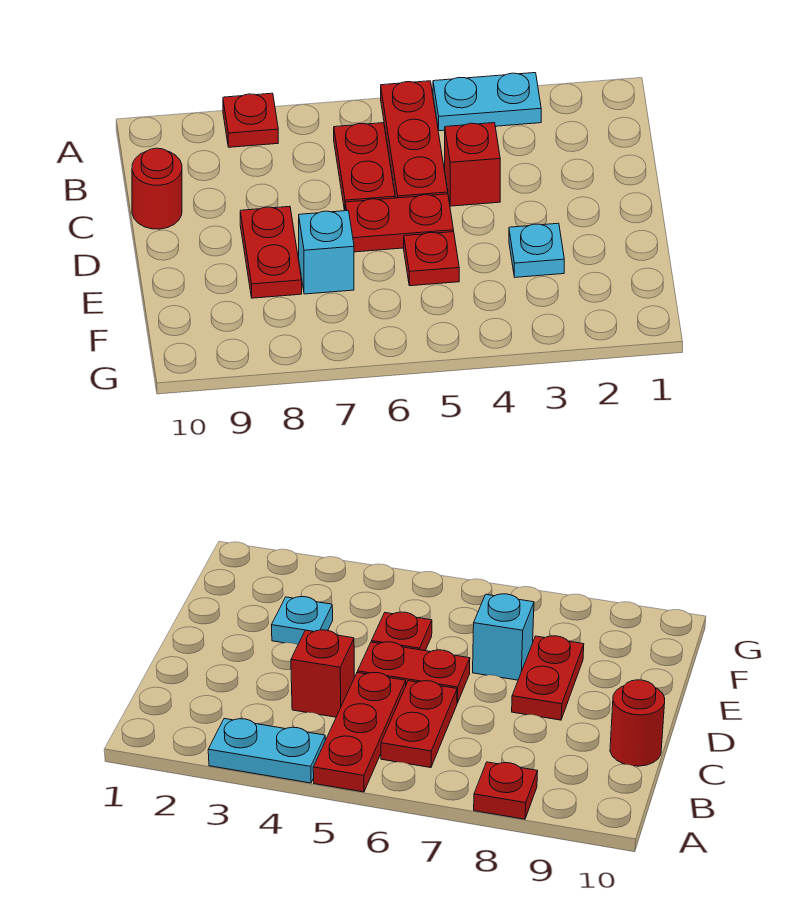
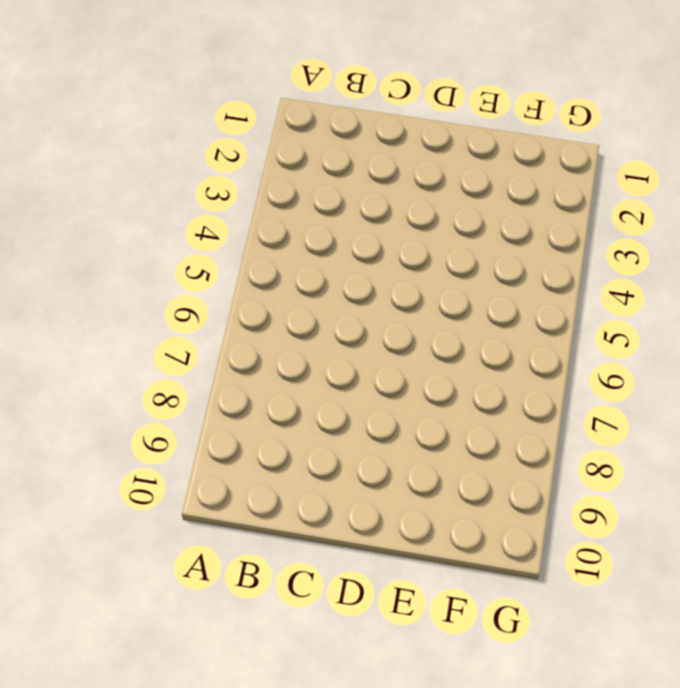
none -> cyan 1x2 plate [433,73,541,131]
none -> red 1x3 plate [381,81,448,198]

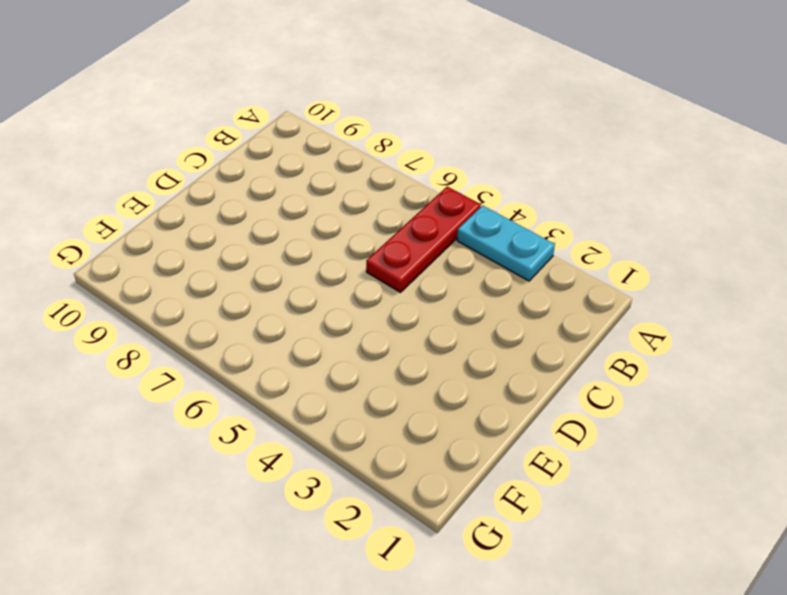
none -> red 1x1 plate [223,93,278,147]
none -> red 1x2 plate [334,123,395,211]

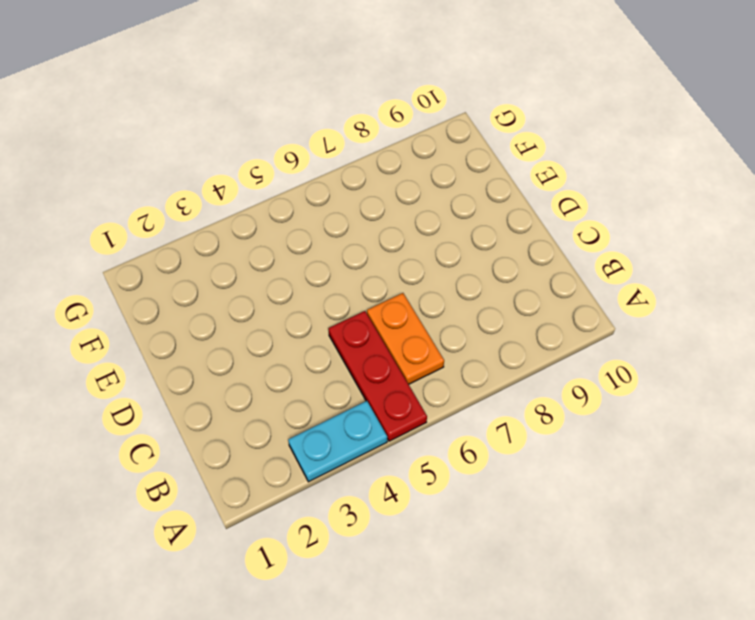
orange 1x2 plate [367,293,444,384] -> red 1x2 plate [334,123,395,211]
none -> red 1x1 plate [223,93,278,147]
none -> red 1x1 brick [445,123,500,206]

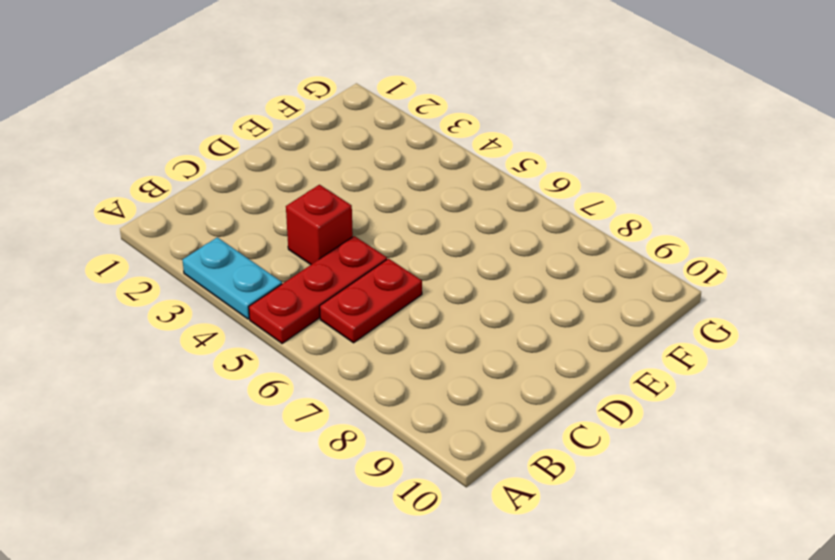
none -> red 1x1 plate [223,93,278,147]
none -> red 1x1 round brick [132,148,182,229]

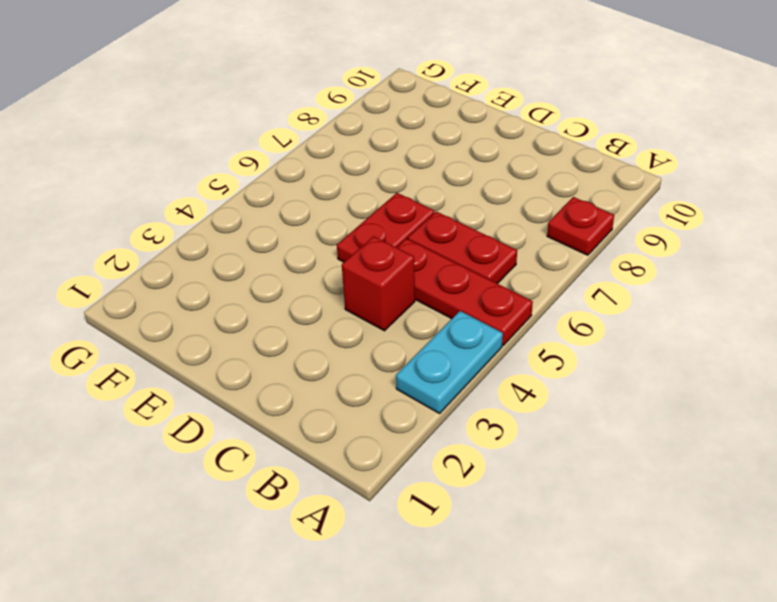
none -> red 1x1 round brick [132,148,182,229]
none -> red 1x2 plate [240,206,302,298]

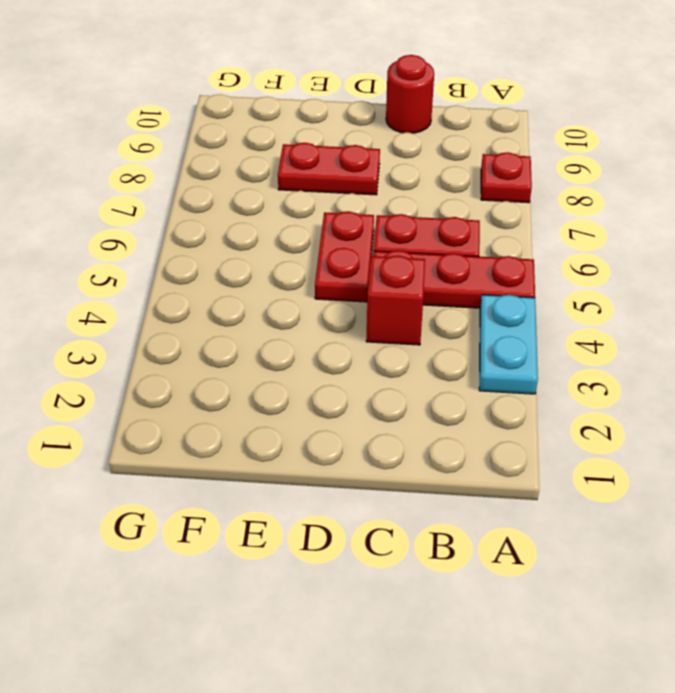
none -> cyan 1x1 plate [509,223,564,277]
none -> red 1x1 plate [404,232,459,286]

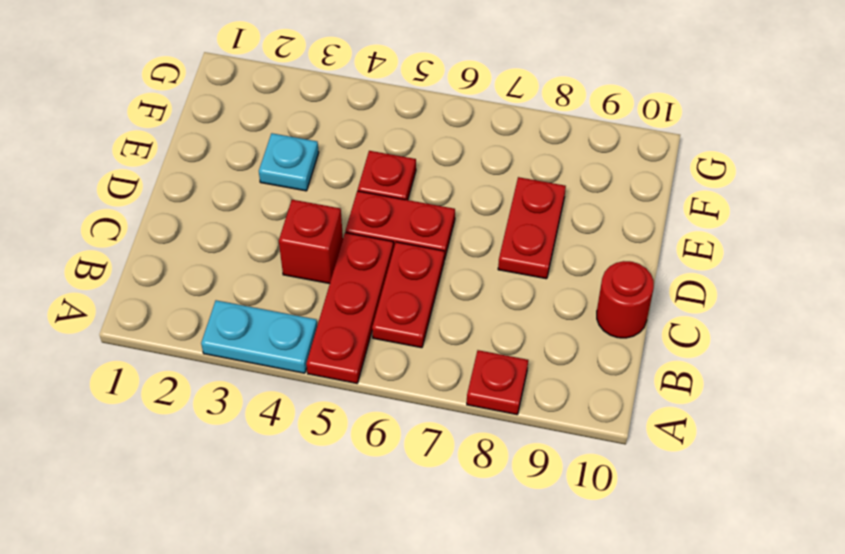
none -> cyan 1x1 brick [299,211,354,294]

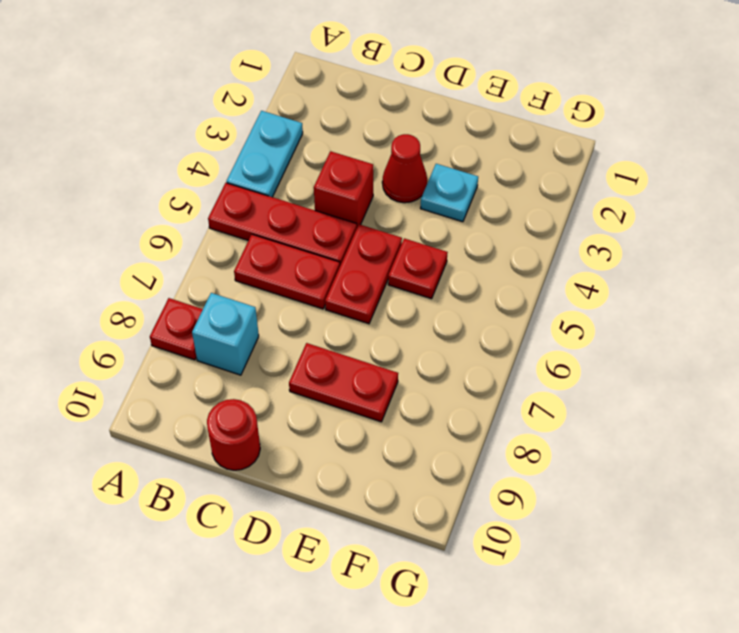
cyan 1x1 brick [192,293,259,375] -> cyan 1x1 brick moved to [299,211,354,294]
red 1x1 cone [382,134,427,203] -> none

